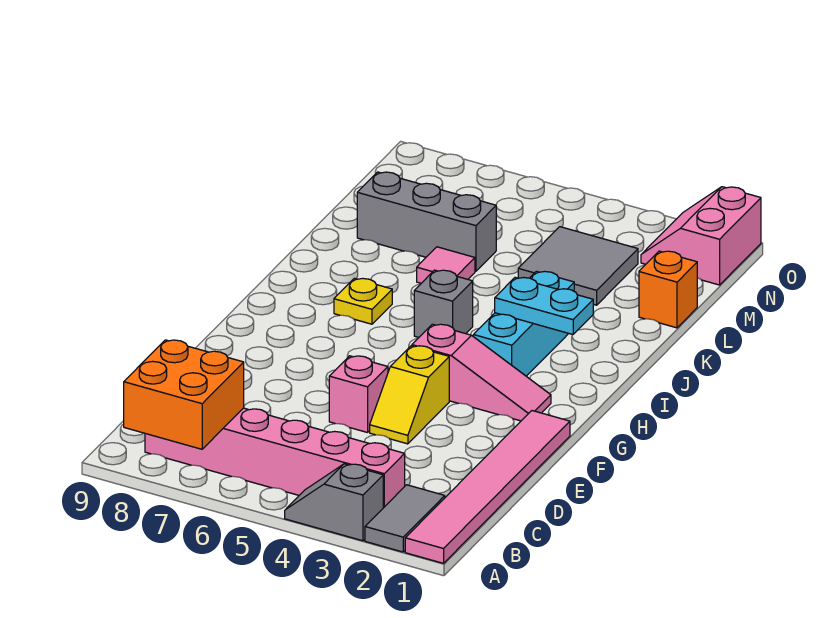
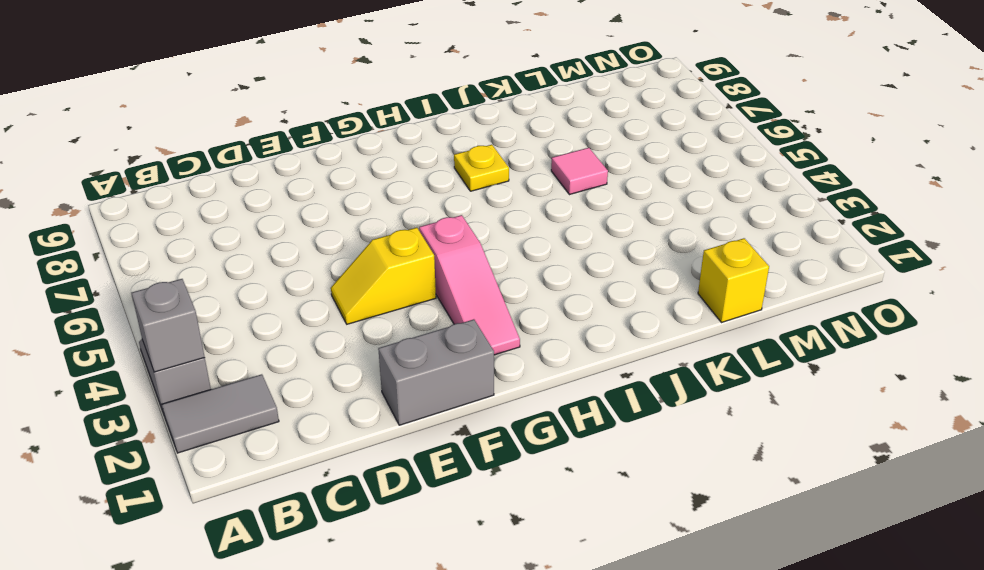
grey 1x1 brick [131,279,205,372] -> grey 1x1 brick moved to [414,270,473,337]
grey 1x2 brick [378,319,494,425] -> pink 1x6 tile [405,411,570,563]
yellow 1x1 brick [698,238,769,323] -> orange 1x1 brick [639,251,697,328]
none -> pink 1x6 brick [145,408,405,508]
none -> pink 1x1 brick [329,356,388,433]
none -> cyan 1x3 brick [473,271,574,376]

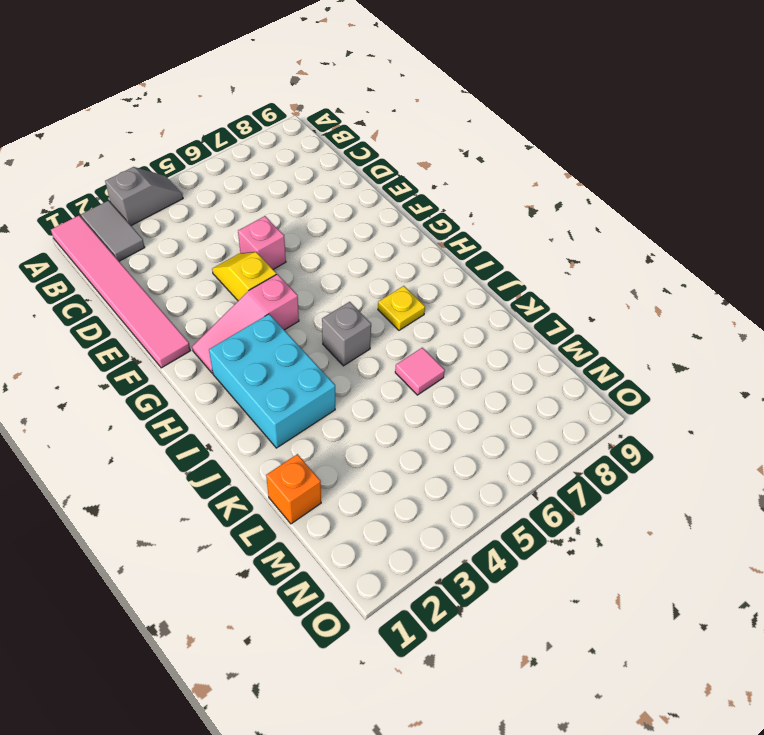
cyan 2x3 brick [209,314,335,448] -> cyan 1x3 brick [473,271,574,376]
none -> pink 1x6 brick [145,408,405,508]
none -> grey 2x2 tile [518,227,638,305]
none -> grey 1x3 brick [357,172,496,271]

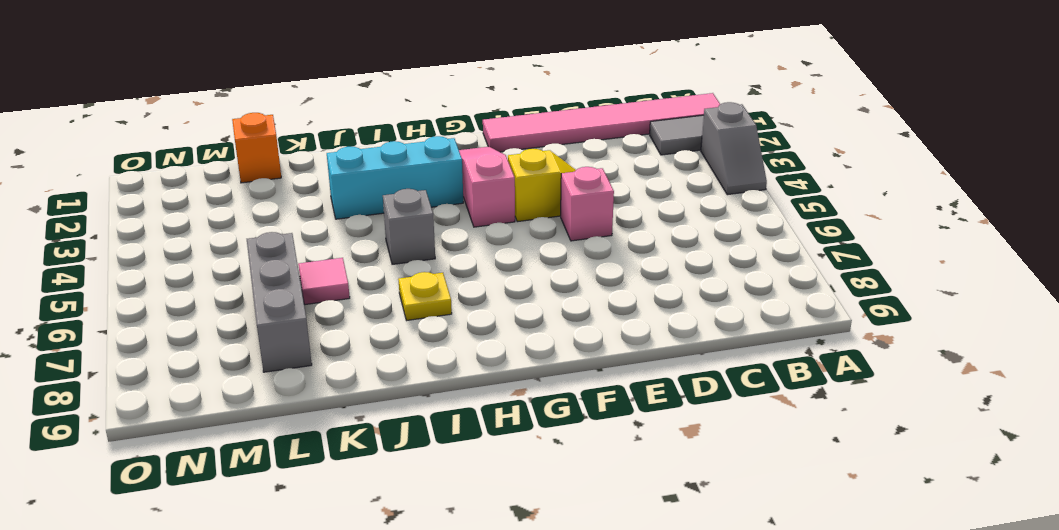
none -> pink 1x6 brick [145,408,405,508]
none -> grey 2x2 tile [518,227,638,305]
none -> pink 2x2 slope [641,187,761,285]

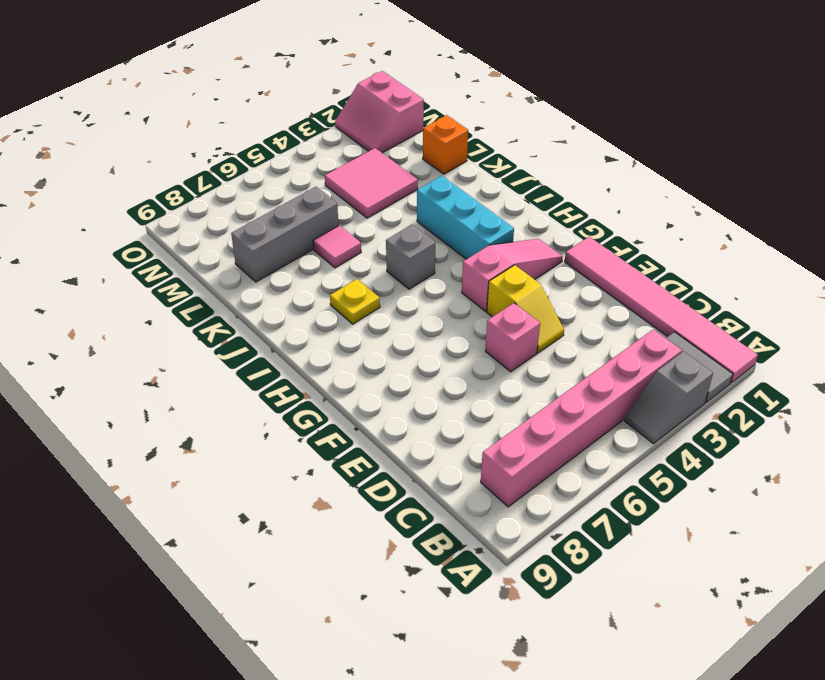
pink 2x2 tile [325,148,418,218] -> grey 2x2 tile [518,227,638,305]
none -> orange 2x2 brick [124,340,244,449]
none -> cyan 1x2 plate [495,277,593,335]

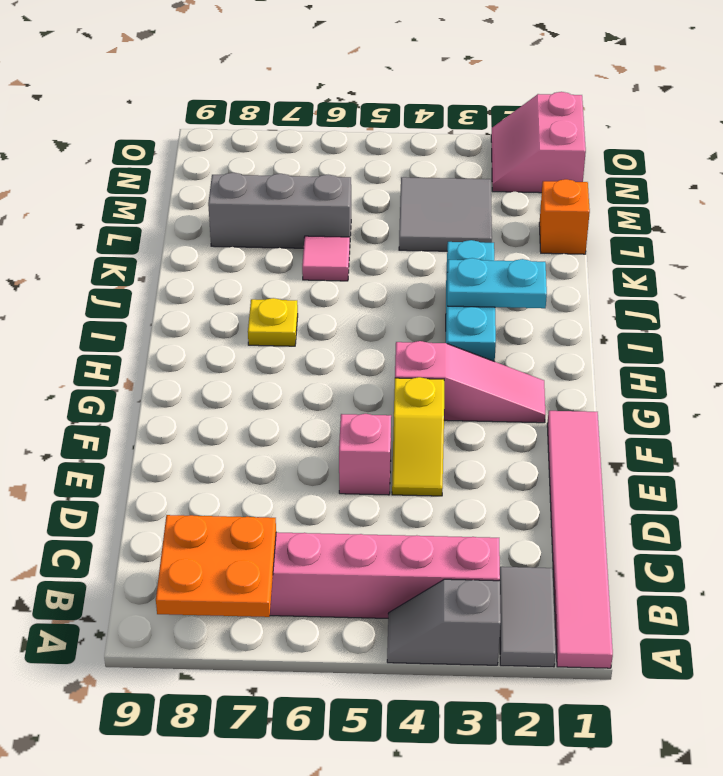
orange 2x2 plate [156,515,276,617] -> orange 2x2 brick [124,340,244,449]
none -> grey 1x1 brick [414,270,473,337]

